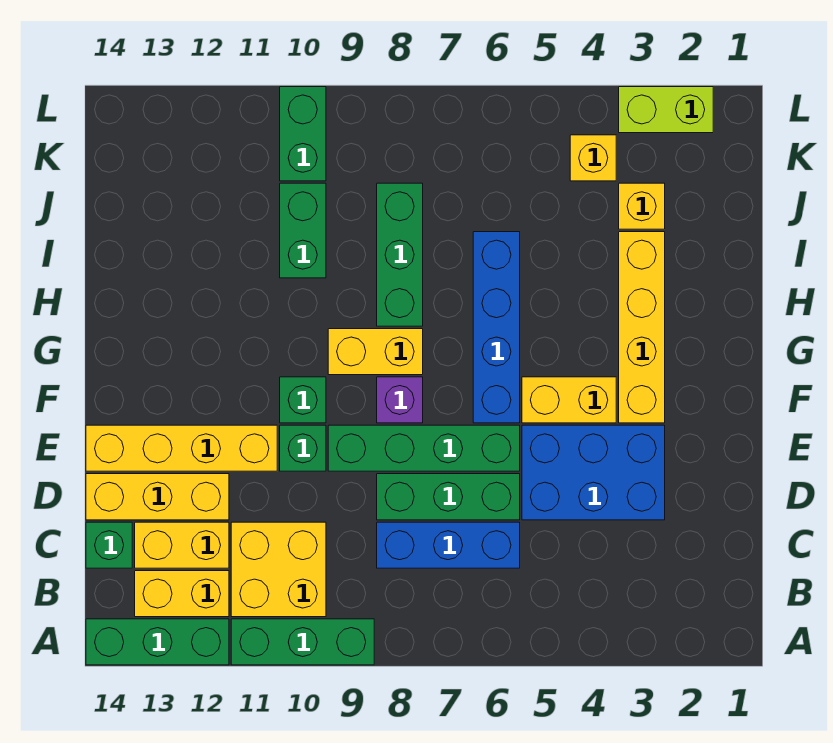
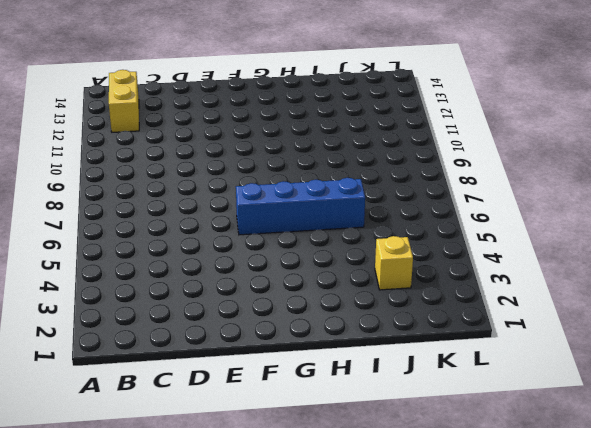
none -> green 1x3 brick [231,619,374,665]
none -> green 1x3 brick [86,619,229,665]
none -> yellow 2x2 brick [231,522,326,617]

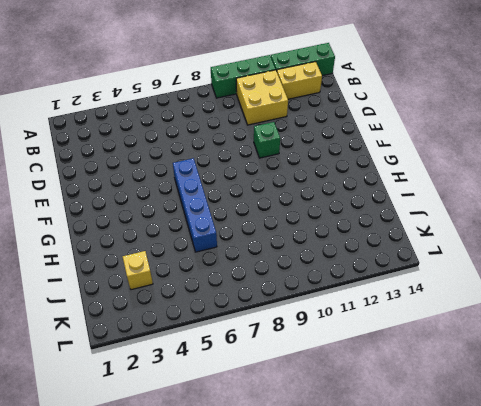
none -> blue 1x3 brick [377,522,520,568]
none -> yellow 1x2 brick [135,522,229,568]
none -> green 1x1 brick [86,522,132,568]

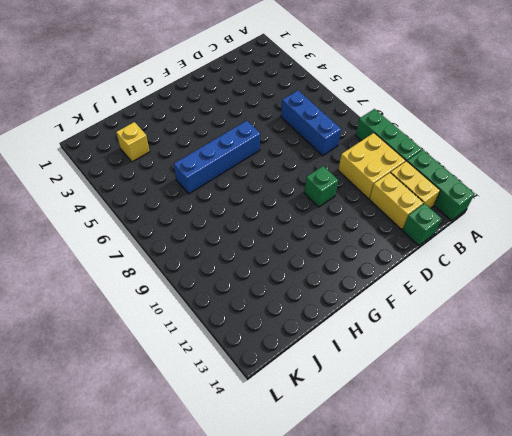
none -> blue 2x3 brick [522,425,665,520]
none -> green 1x3 brick [377,474,520,520]
none -> yellow 1x3 brick [86,474,229,520]

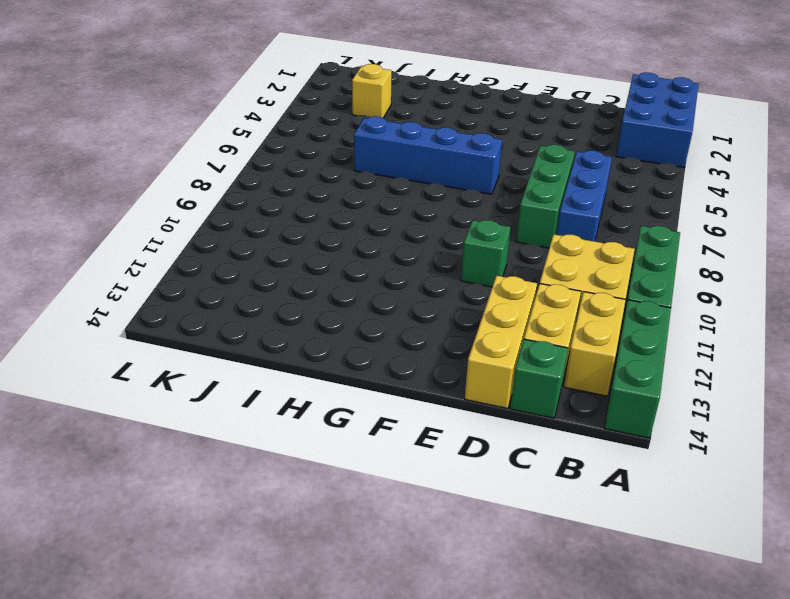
blue 2x3 brick [616,72,698,168] -> blue 2x3 brick moved to [522,425,665,520]
none -> green 1x4 brick [328,425,520,471]
none -> yellow 1x4 brick [86,425,277,471]
none -> yellow 1x4 brick [619,232,665,423]

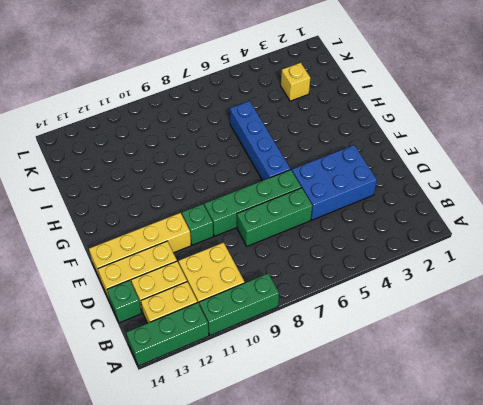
none -> blue 1x3 brick [377,522,520,568]
none -> yellow 1x4 brick [619,232,665,423]
none -> yellow 1x2 brick [522,377,616,423]

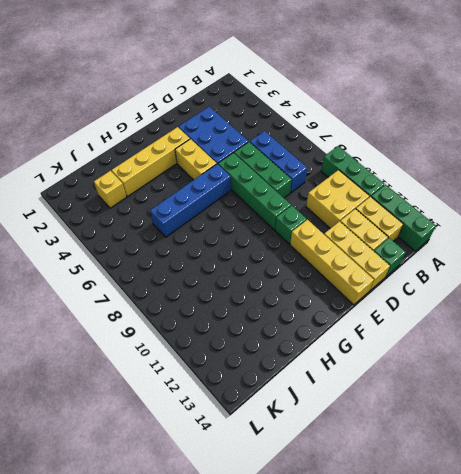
none -> purple 1x1 brick [377,377,423,423]
none -> green 1x1 brick [280,377,326,423]
none -> yellow 1x2 brick [328,329,423,375]

